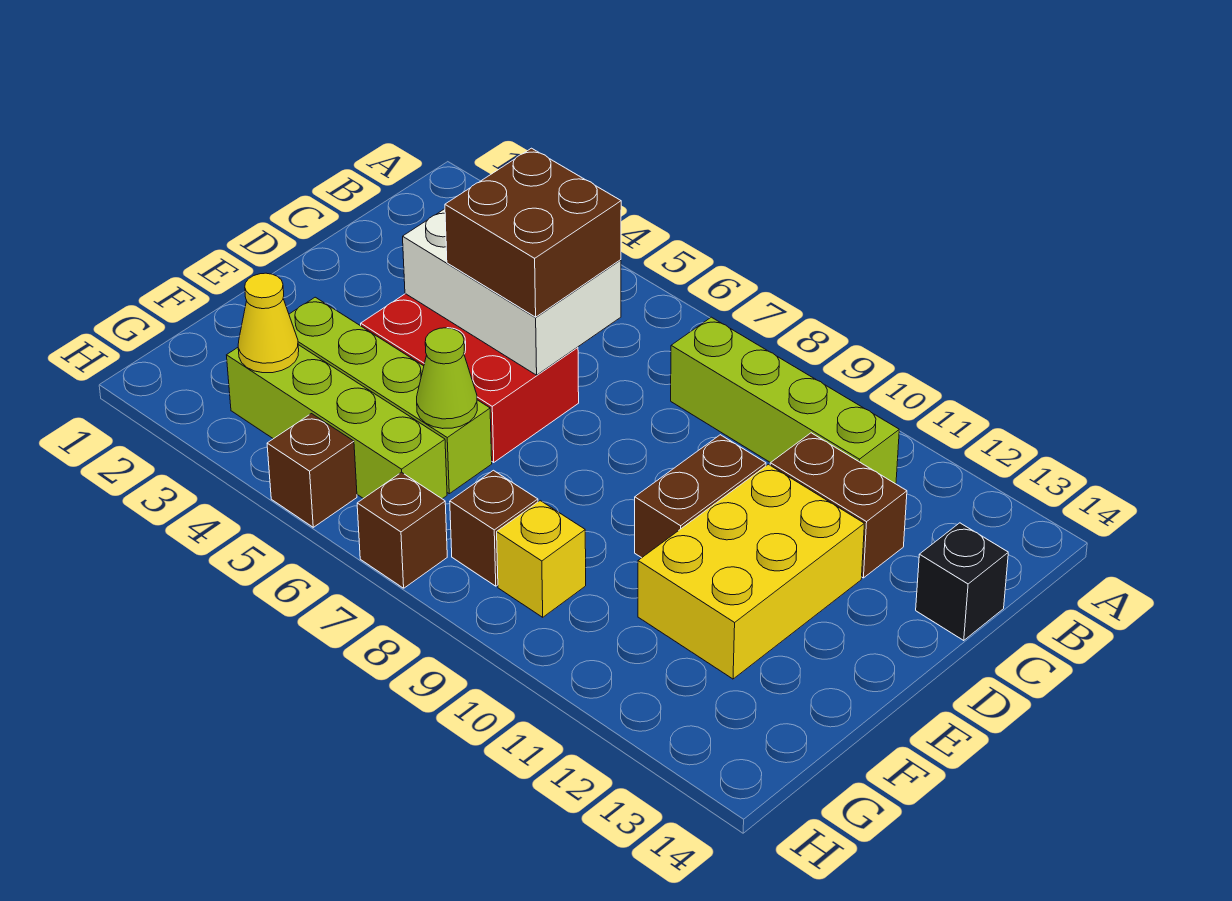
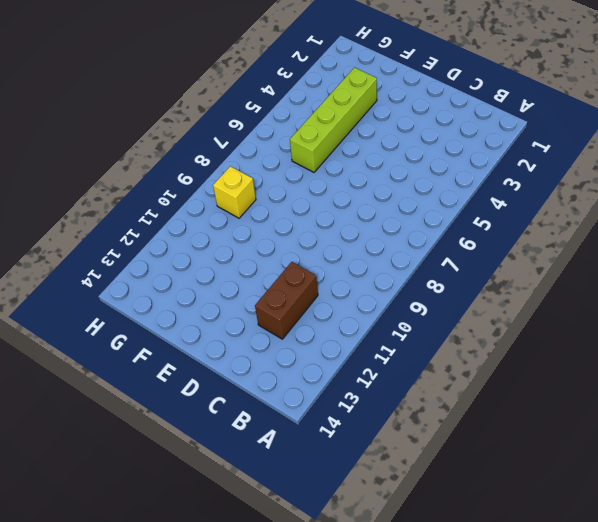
none -> lime 1x4 brick [671,317,899,484]
none -> black 1x1 brick [916,523,1008,640]
none -> red 2x3 brick [361,294,579,462]

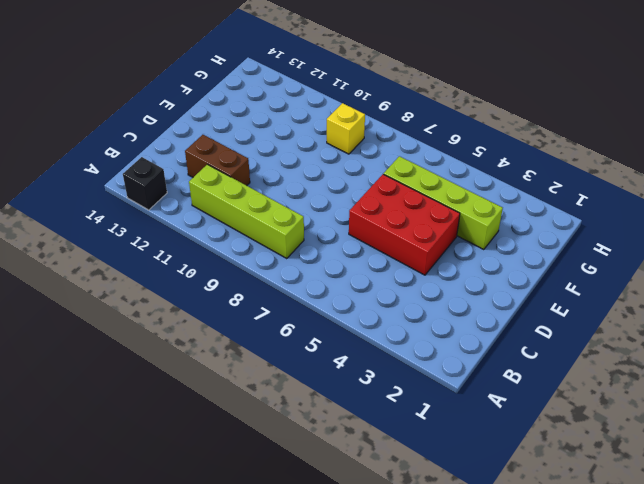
black 1x1 brick [123,157,167,210] -> black 1x1 brick moved to [916,523,1008,640]
none -> brown 1x2 brick [635,435,766,558]
none -> yellow 2x3 brick [638,464,864,679]
none -> lime 1x4 brick [227,345,447,499]

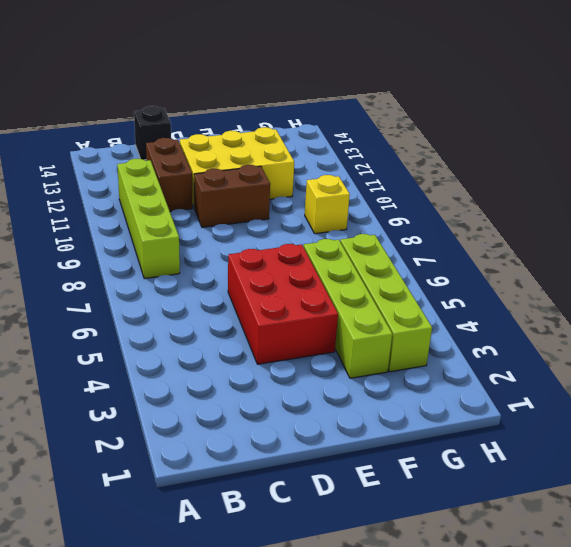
none -> brown 1x1 brick [450,470,538,586]
none -> brown 1x1 brick [267,414,357,527]
none -> brown 1x1 brick [357,472,447,588]

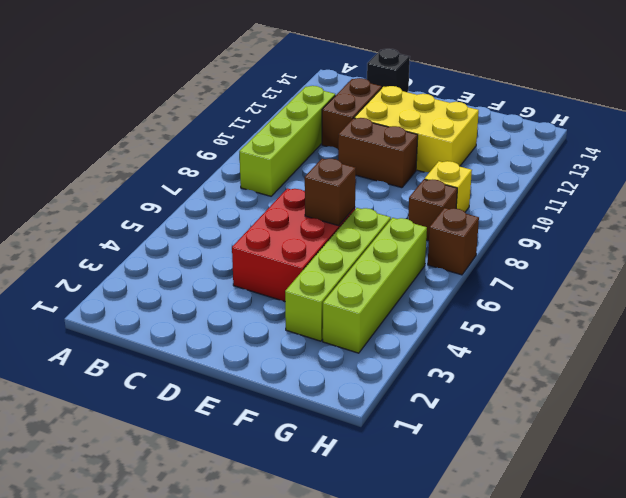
brown 1x1 brick [305,159,356,226] -> brown 1x1 brick moved to [267,414,357,527]
none -> white 2x3 brick [403,209,621,375]
none -> lime 1x1 cone [417,328,477,429]
none -> yellow 1x1 cone [238,273,299,373]

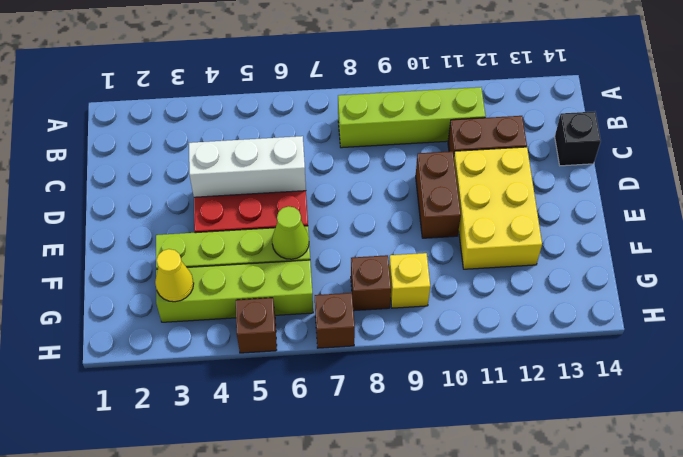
white 1x3 brick [189,136,306,197] -> white 2x3 brick [403,209,621,375]
none -> brown 2x2 brick [445,148,621,317]

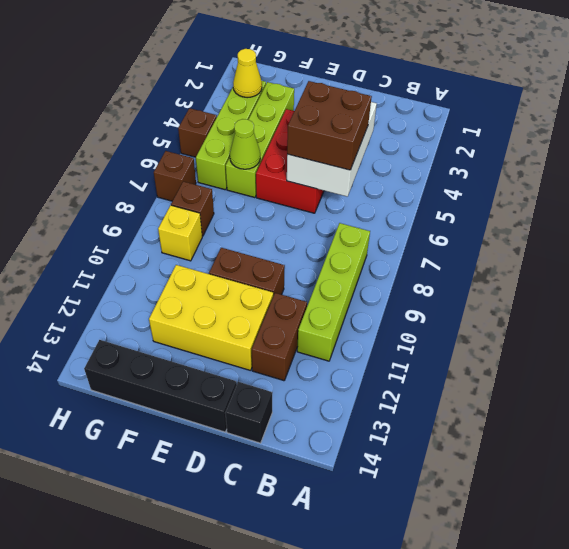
black 1x4 brick [84,340,237,432] -> none

